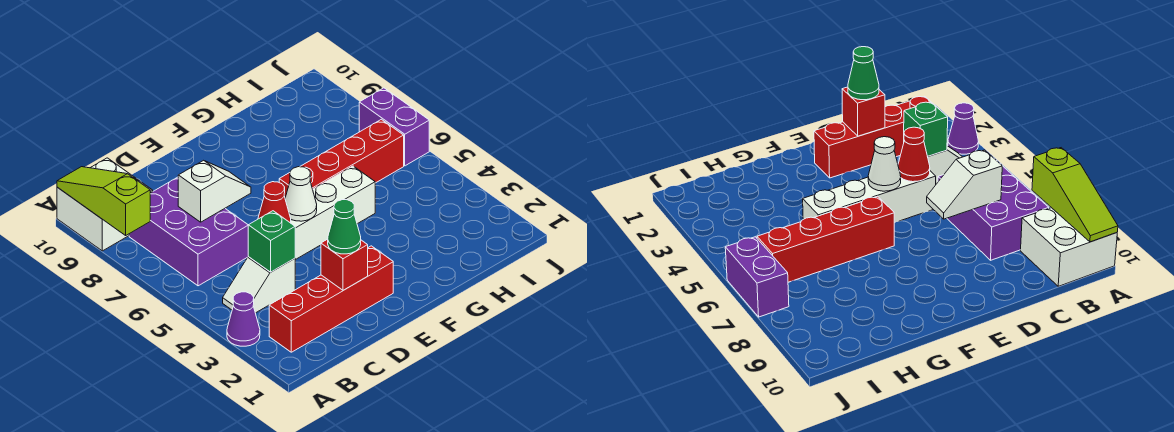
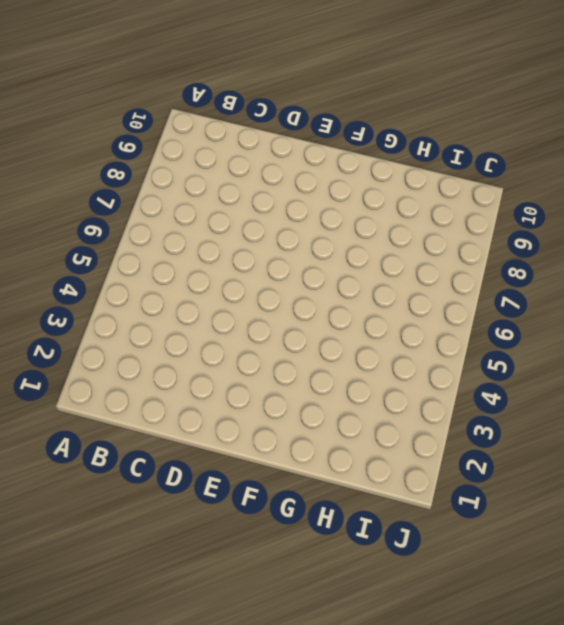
none -> purple 1x1 cone [227,292,260,346]
none -> white 2x2 brick [57,158,153,251]
none -> red 1x4 brick [269,246,393,352]

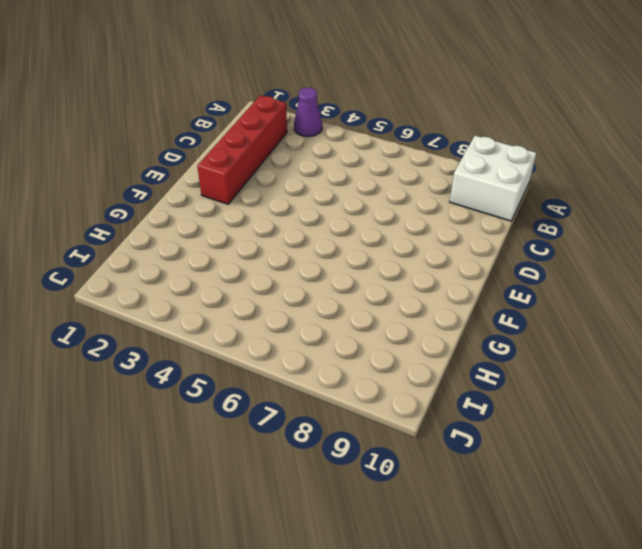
none -> white 1x2 slope [223,257,295,313]
none -> purple 2x3 brick [129,177,248,286]
none -> white 1x4 brick [291,166,375,260]

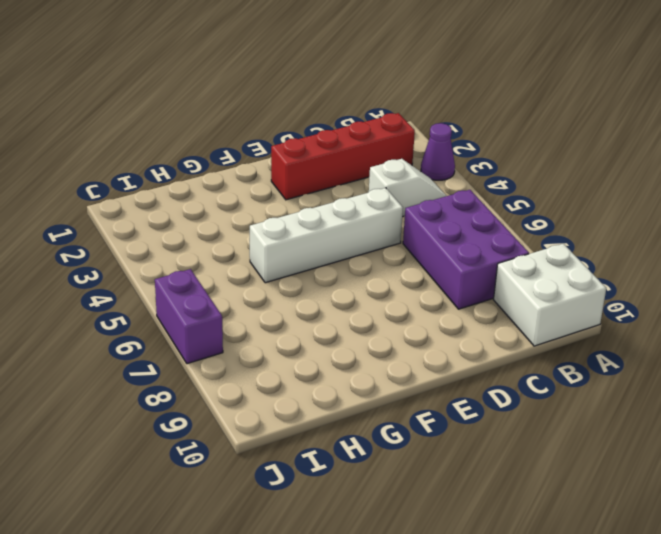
none -> red 1x4 brick [279,119,404,197]
none -> lime 1x3 slope [57,167,150,235]
none -> green 1x1 brick [248,211,295,272]

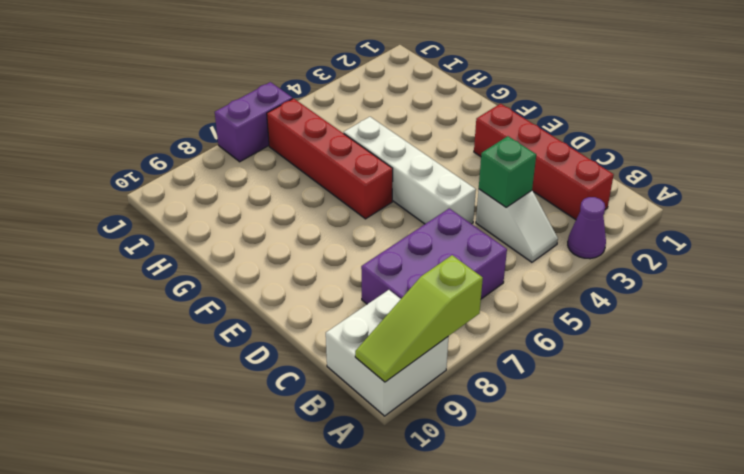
none -> white 1x2 slope [178,160,251,222]
none -> red 1x1 brick [321,239,368,290]
none -> red 1x1 cone [258,182,291,223]

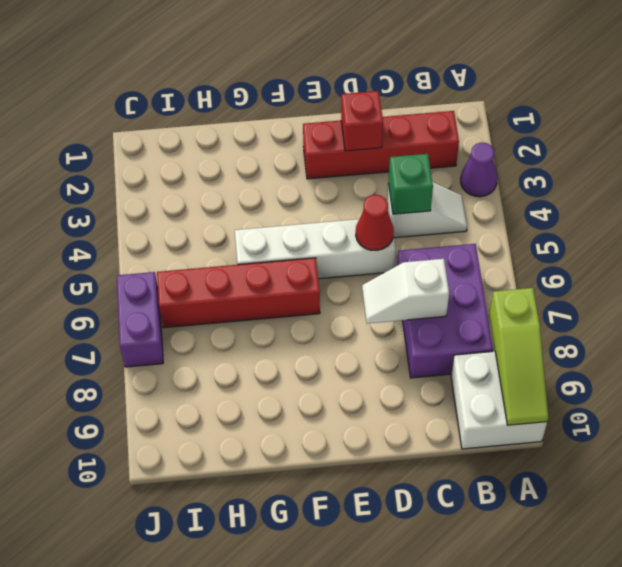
none -> white 1x1 cone [285,167,317,221]
none -> green 1x1 cone [328,200,361,254]

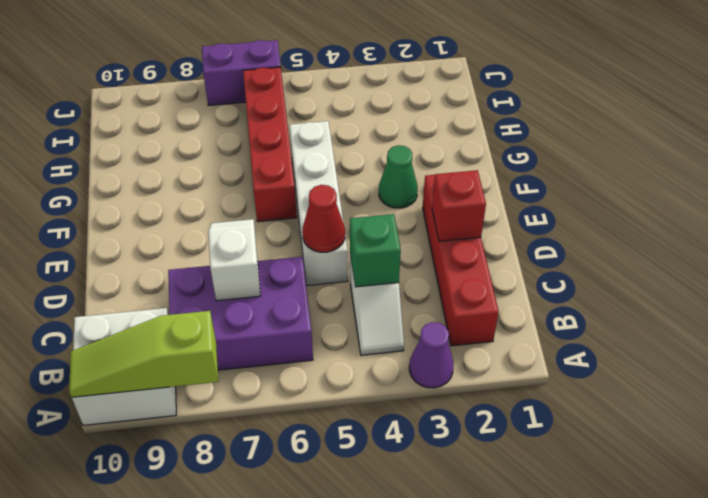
green 1x1 cone [379,145,418,208] -> green 1x1 cone moved to [328,200,361,254]
none -> white 1x1 cone [285,167,317,221]

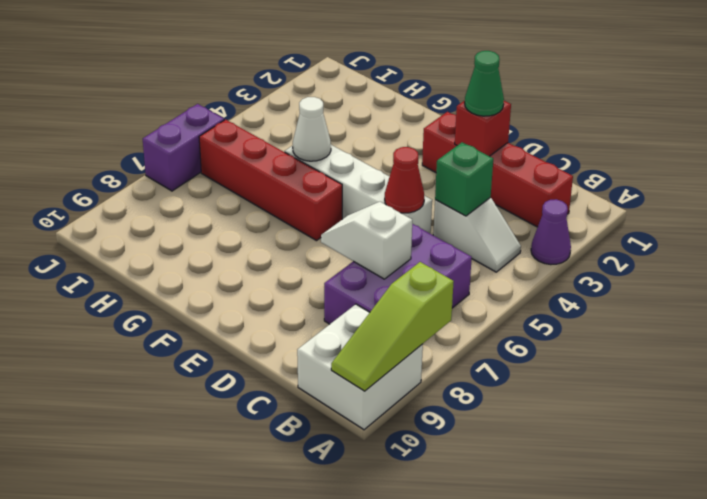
white 1x1 cone [293,97,331,161] -> white 1x1 cone moved to [285,167,317,221]

